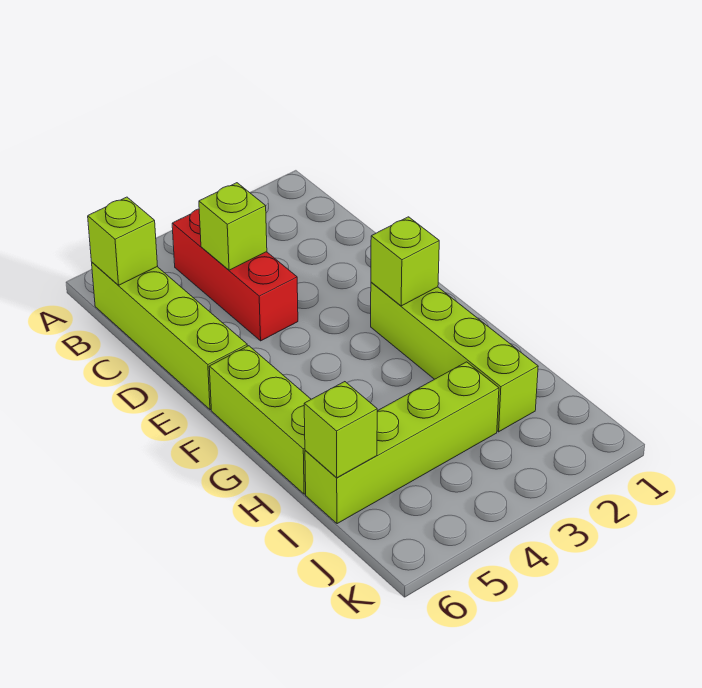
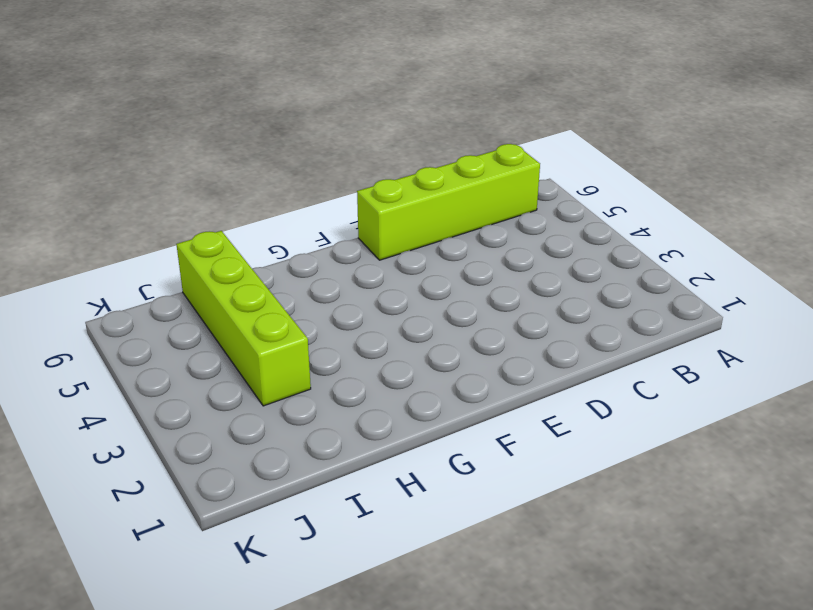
none -> red 1x3 brick [172,209,298,341]
none -> lime 1x4 brick [371,282,538,432]

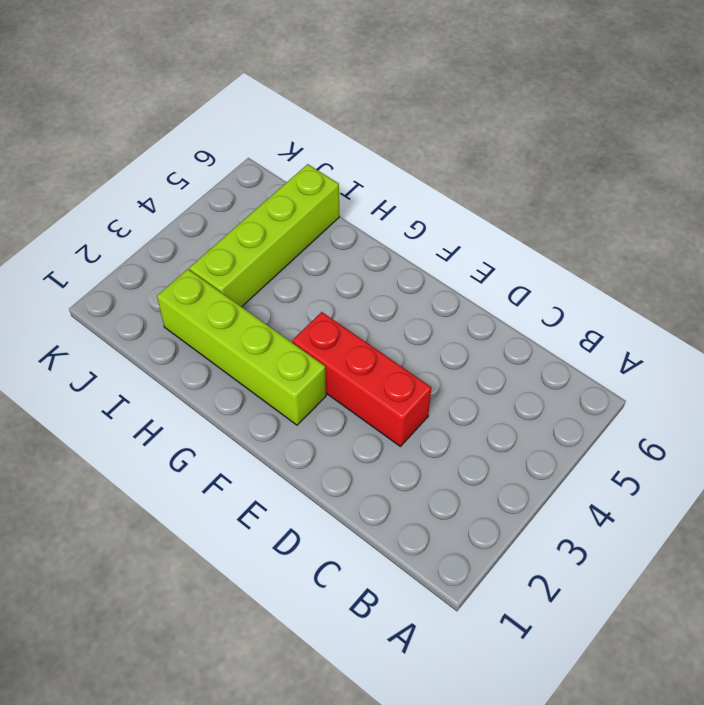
red 1x3 brick [292,312,431,446] -> red 1x3 brick moved to [172,209,298,341]
none -> lime 1x4 brick [92,263,247,410]
none -> lime 1x3 brick [209,346,311,494]

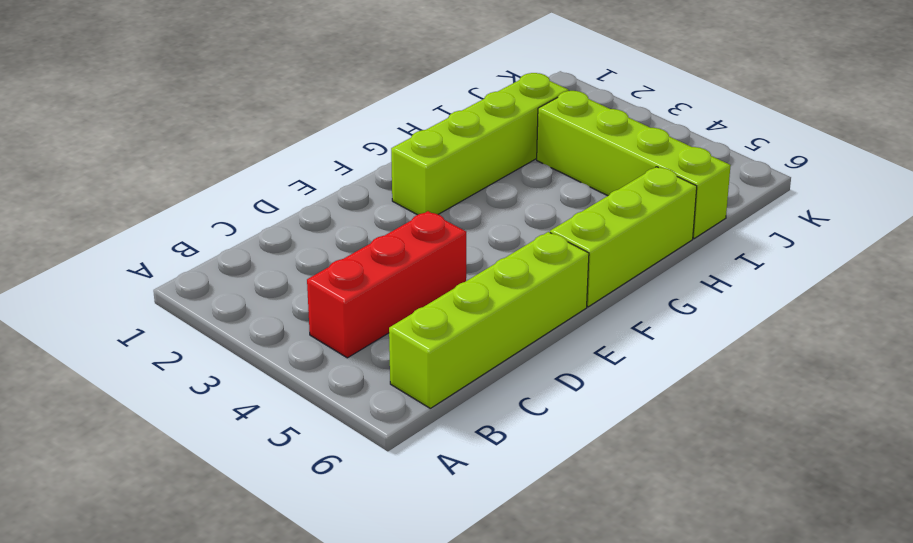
none -> lime 1x1 brick [88,197,157,285]
none -> lime 1x1 brick [199,183,267,270]

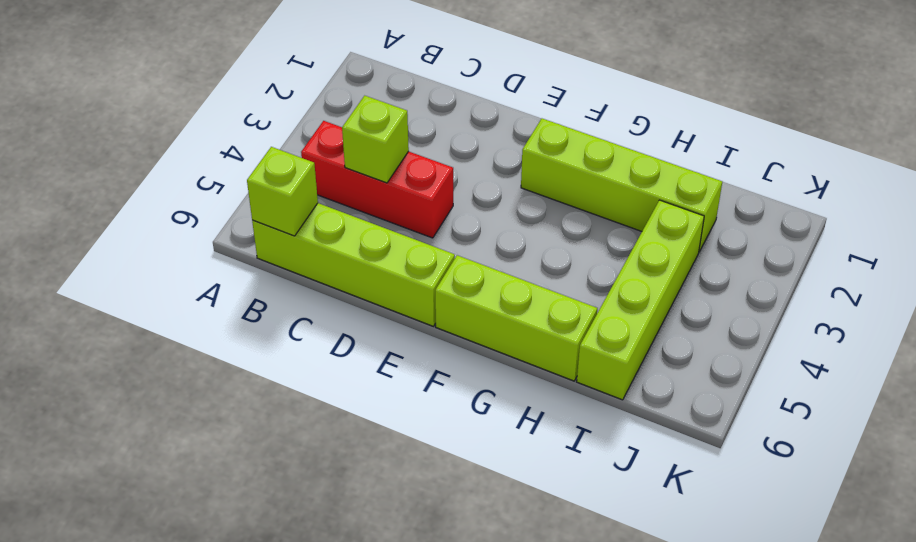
none -> lime 1x1 brick [371,217,439,306]
none -> lime 1x1 brick [304,382,377,478]

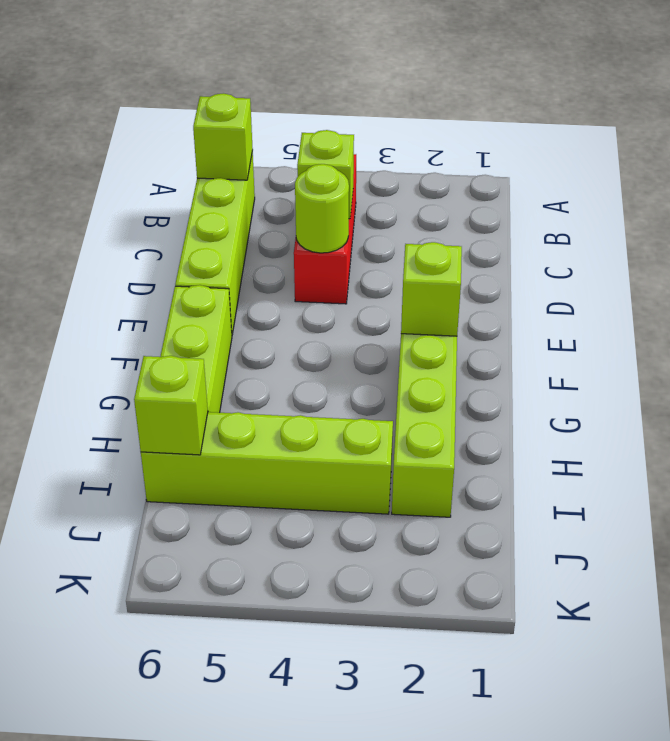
lime 1x1 round brick [295,164,349,253] -> none

